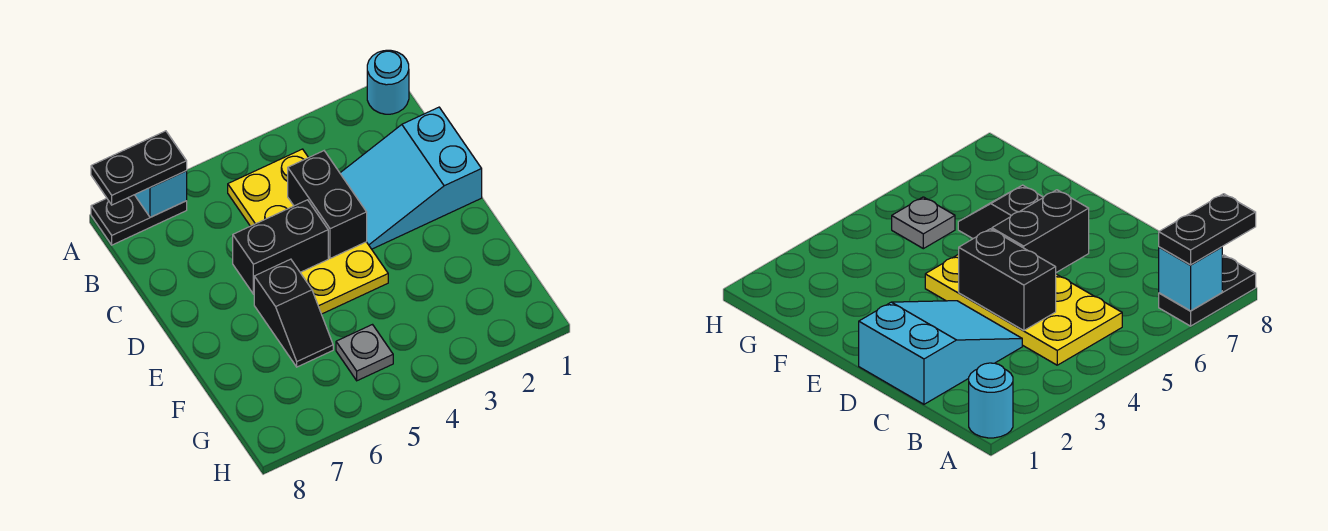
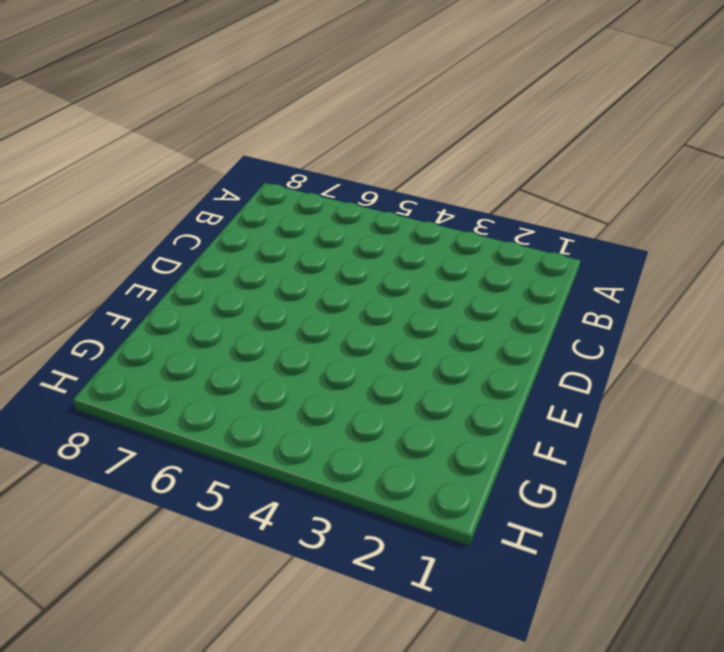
none -> cyan 1x1 round brick [367,50,409,114]
none -> black 1x2 plate [91,195,187,245]

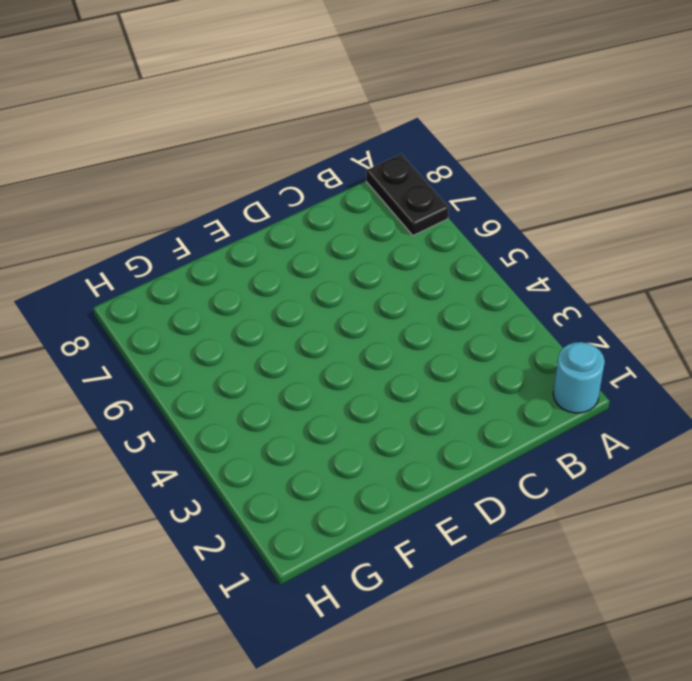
none -> yellow 2x4 plate [228,149,388,314]
none -> cyan 2x3 slope [340,107,482,249]

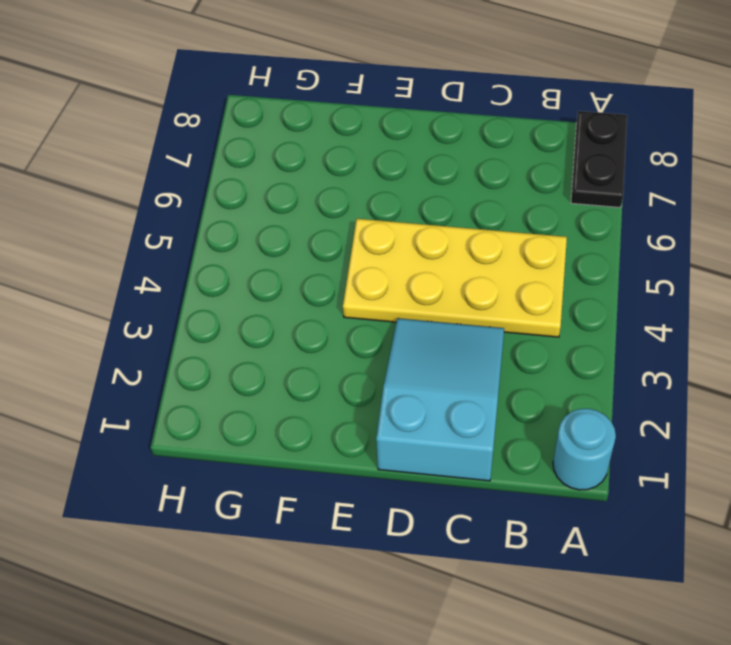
none -> black 1x2 slope [254,259,333,367]
none -> grey 1x1 plate [336,325,393,381]

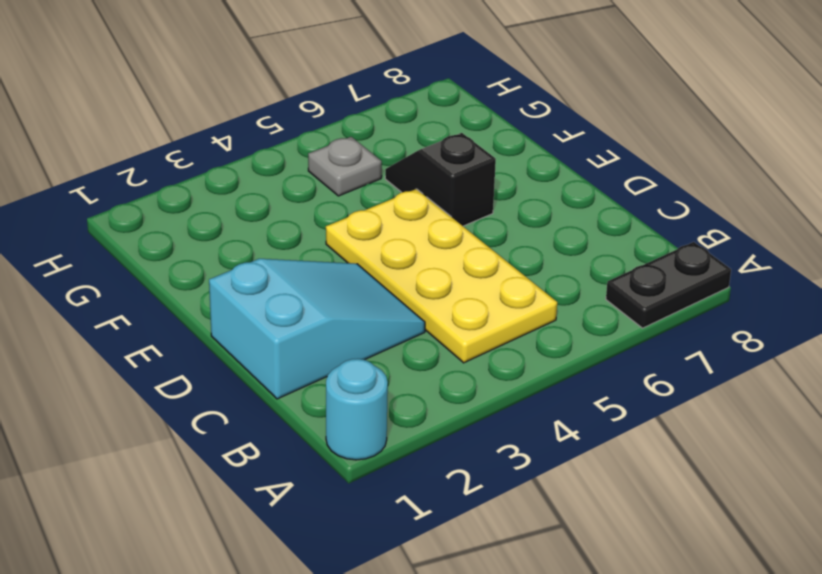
none -> cyan 1x1 brick [135,171,187,217]
none -> black 1x2 brick [288,151,367,258]

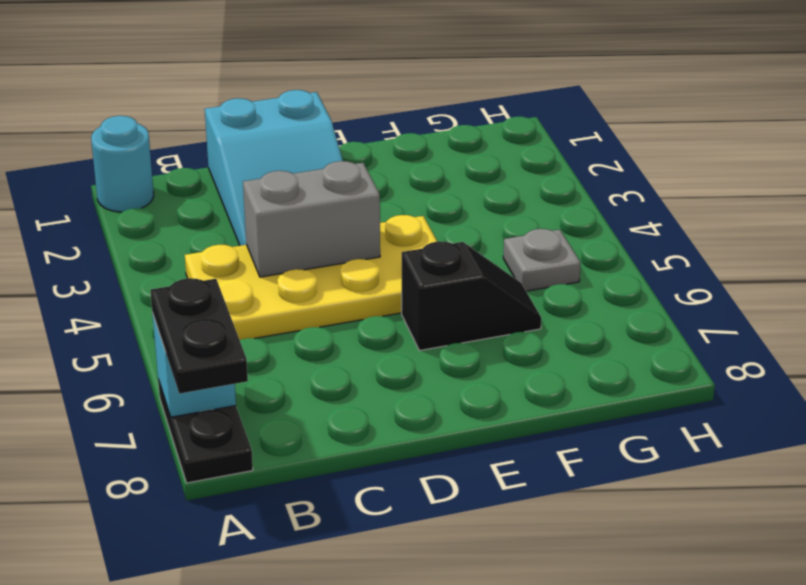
grey 1x2 brick [243,161,380,277] -> black 1x2 brick [288,151,367,258]
none -> black 1x2 brick [233,200,328,294]

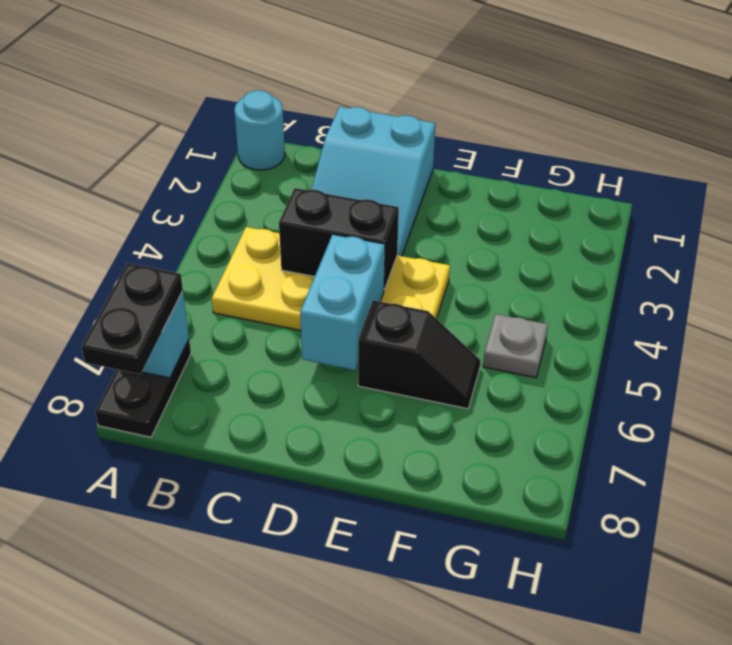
cyan 1x2 brick [300,234,385,370] -> black 1x2 brick [233,200,328,294]

